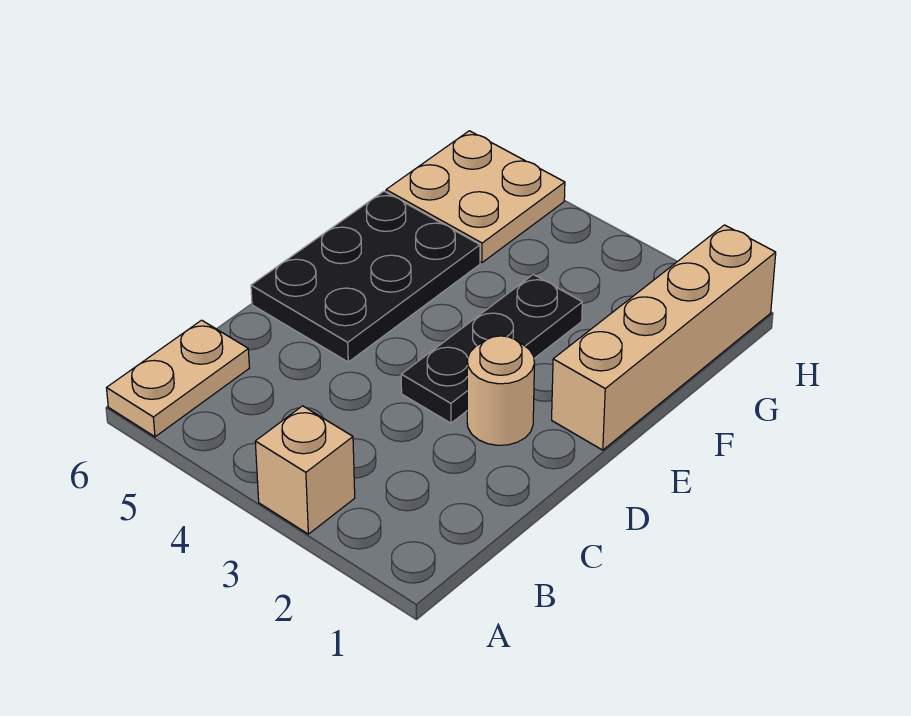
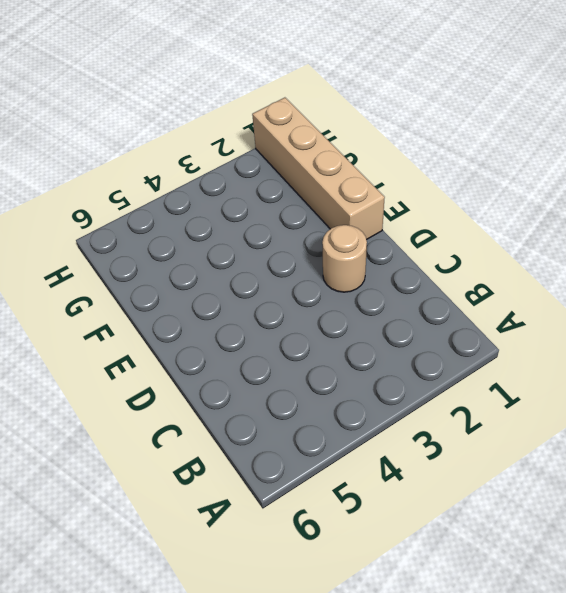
none -> tan 1x1 brick [255,406,355,534]
none -> tan 1x2 plate [107,320,249,437]

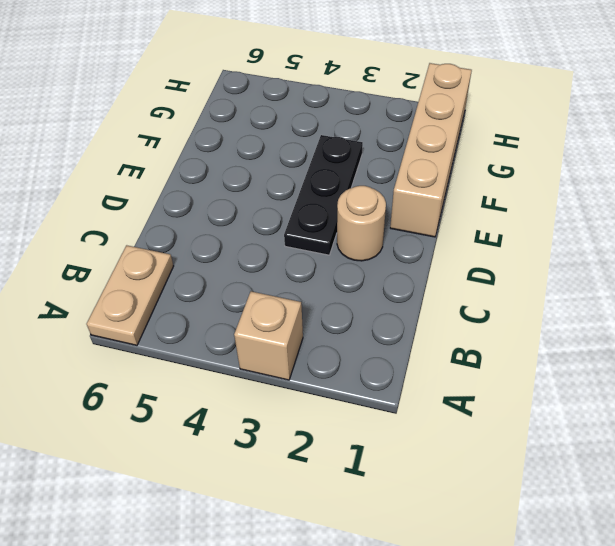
none -> black 2x3 plate [251,191,480,362]
none -> tan 2x2 plate [386,131,565,263]

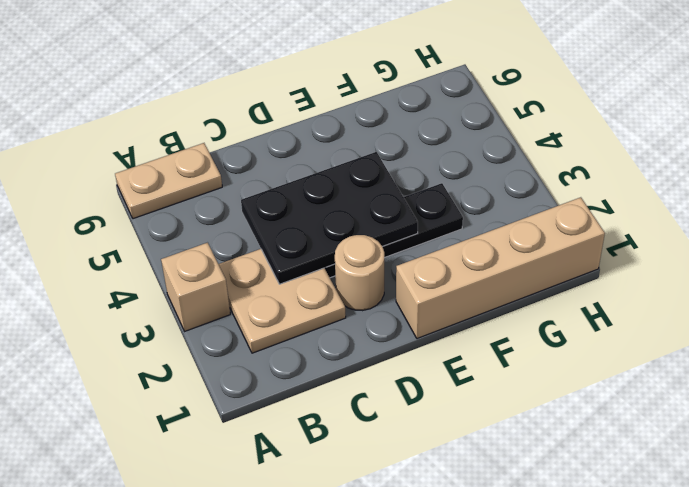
tan 2x2 plate [219,249,346,353] -> tan 2x2 plate moved to [386,131,565,263]
black 2x3 plate [241,152,418,284] -> black 2x3 plate moved to [251,191,480,362]

